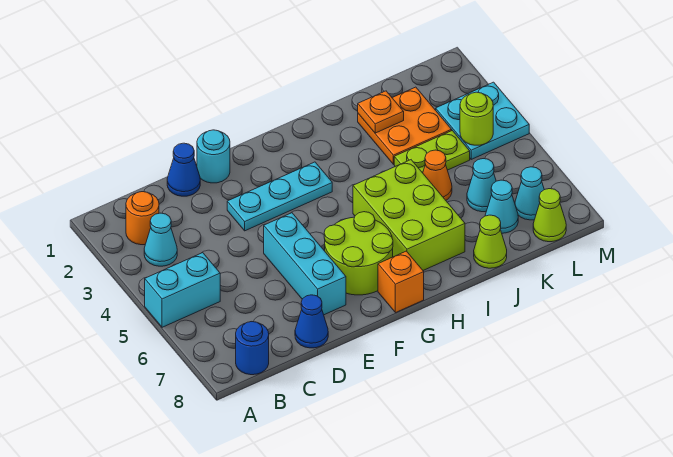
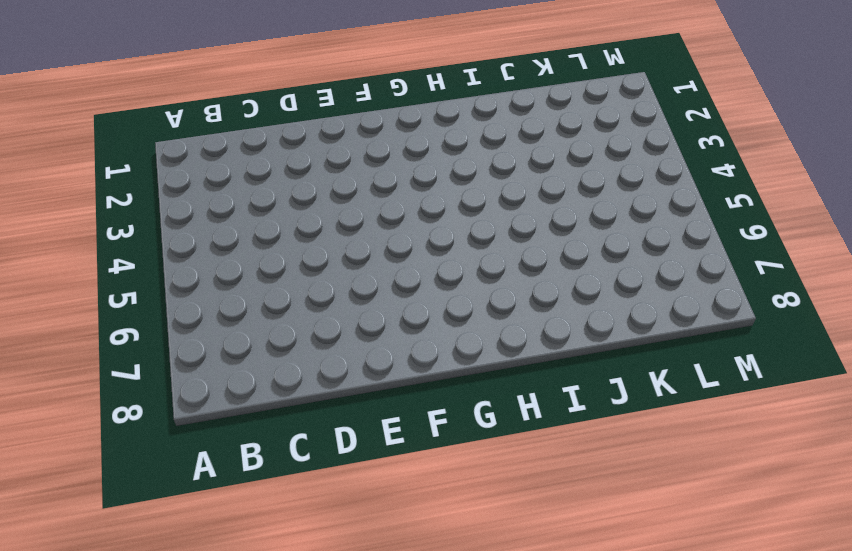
none -> cyan 1x2 brick [145,253,220,327]
none -> orange 1x1 round brick [126,192,159,245]
none -> cyan 1x1 cone [144,213,177,266]

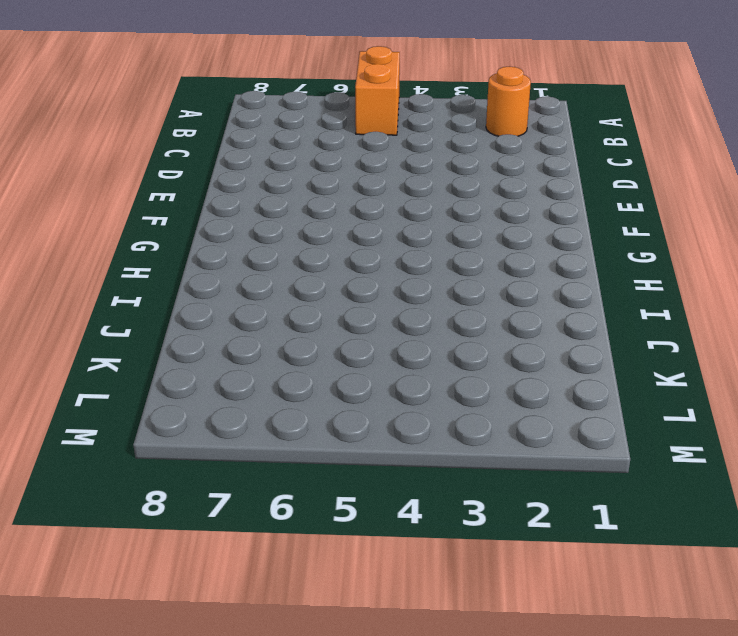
orange 1x2 brick [355,46,400,135] -> cyan 1x2 brick [145,253,220,327]
none -> cyan 1x1 cone [144,213,177,266]
none -> blue 1x1 round brick [236,322,269,375]
none -> blue 1x1 cone [167,143,200,196]

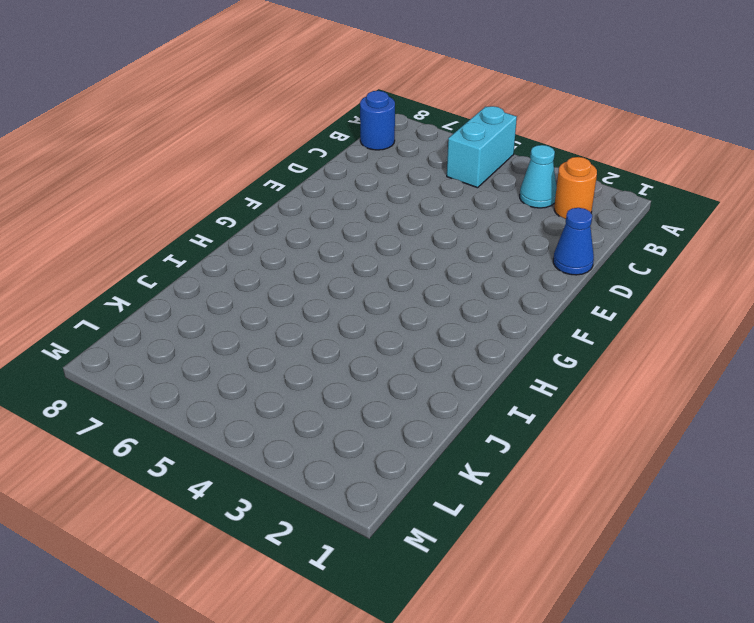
none -> blue 1x1 cone [295,295,328,348]
none -> cyan 1x1 round brick [197,130,230,183]
none -> cyan 1x3 plate [227,162,332,231]

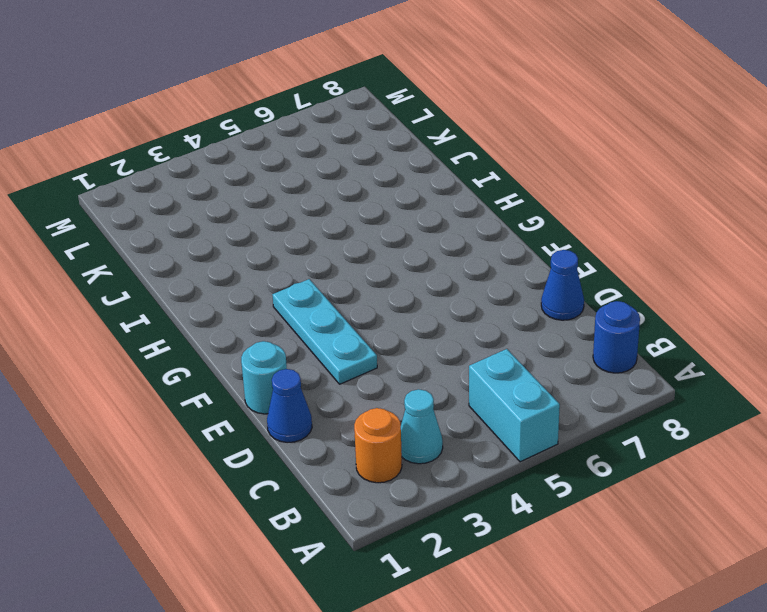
none -> cyan 1x3 brick [264,213,346,315]
none -> lime 2x2 round brick [324,212,393,295]
none -> orange 1x1 brick [378,251,424,313]

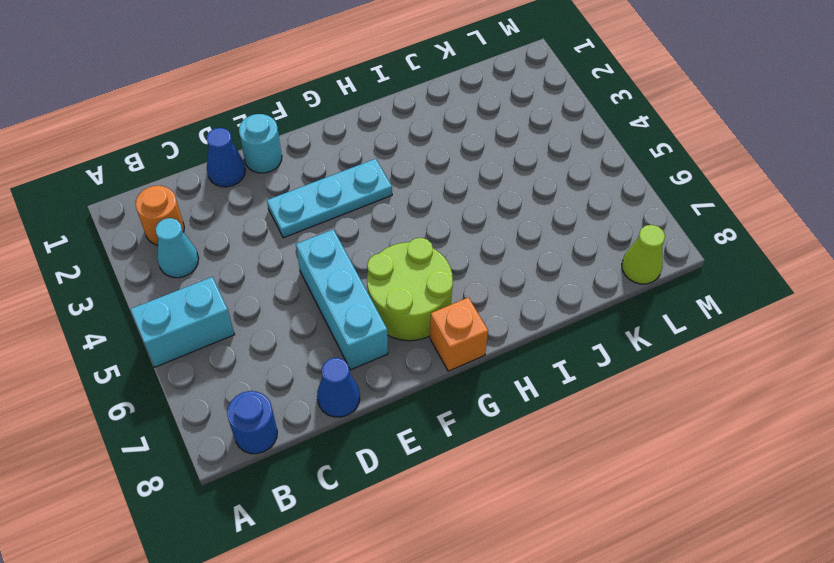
none -> lime 2x3 brick [353,160,465,270]
none -> orange 2x2 plate [358,87,452,164]
none -> lime 1x2 plate [394,131,470,173]

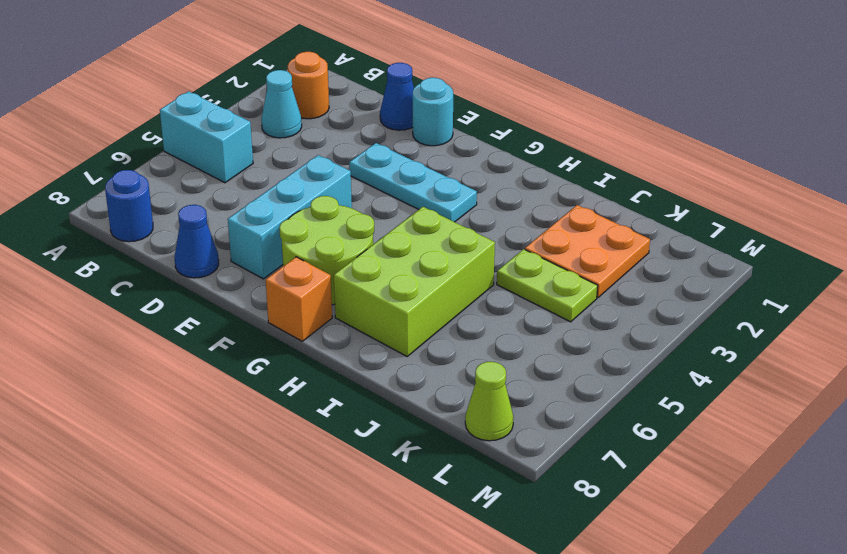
none -> orange 1x1 cone [423,150,452,200]
none -> lime 1x1 cone [474,215,507,268]
none -> cyan 1x1 cone [467,159,496,212]

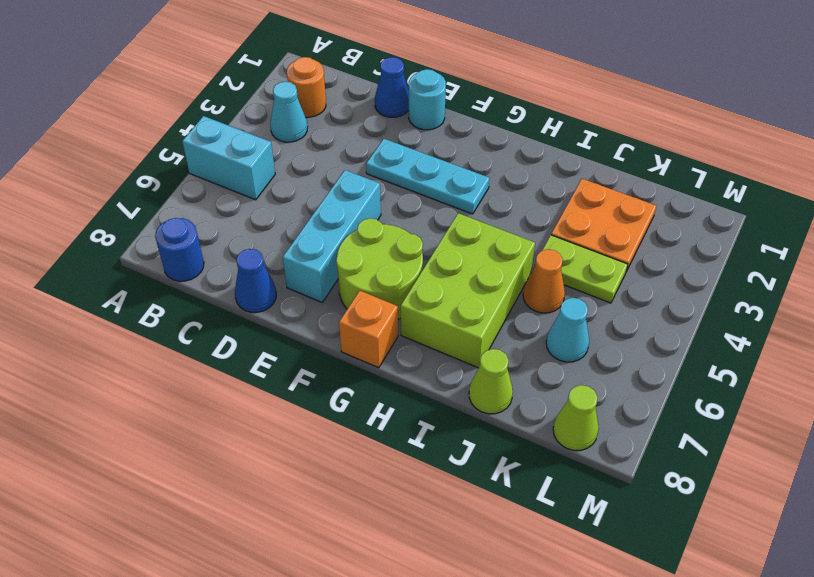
none -> cyan 1x1 cone [485,180,518,233]
none -> cyan 2x2 plate [436,82,529,159]
none -> cyan 1x1 cone [515,167,544,220]

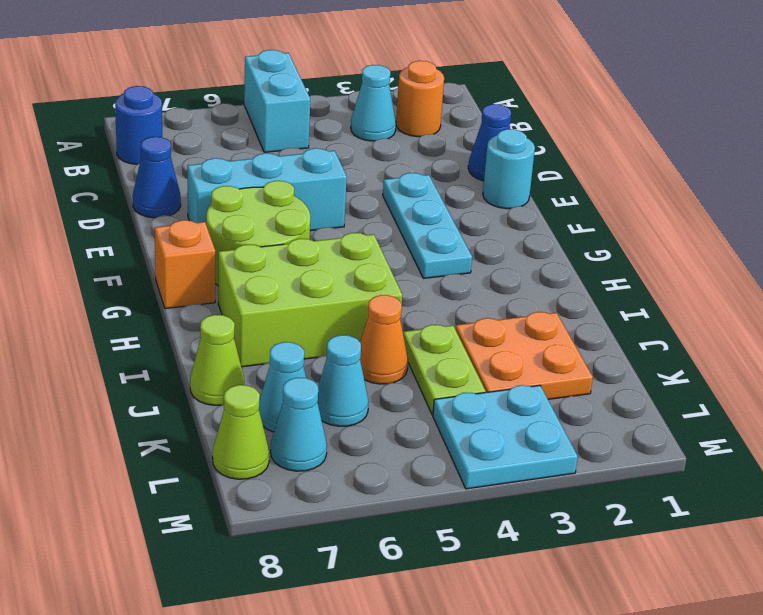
none -> orange 1x1 plate [358,91,404,133]
none -> lime 1x1 round brick [460,92,493,145]

